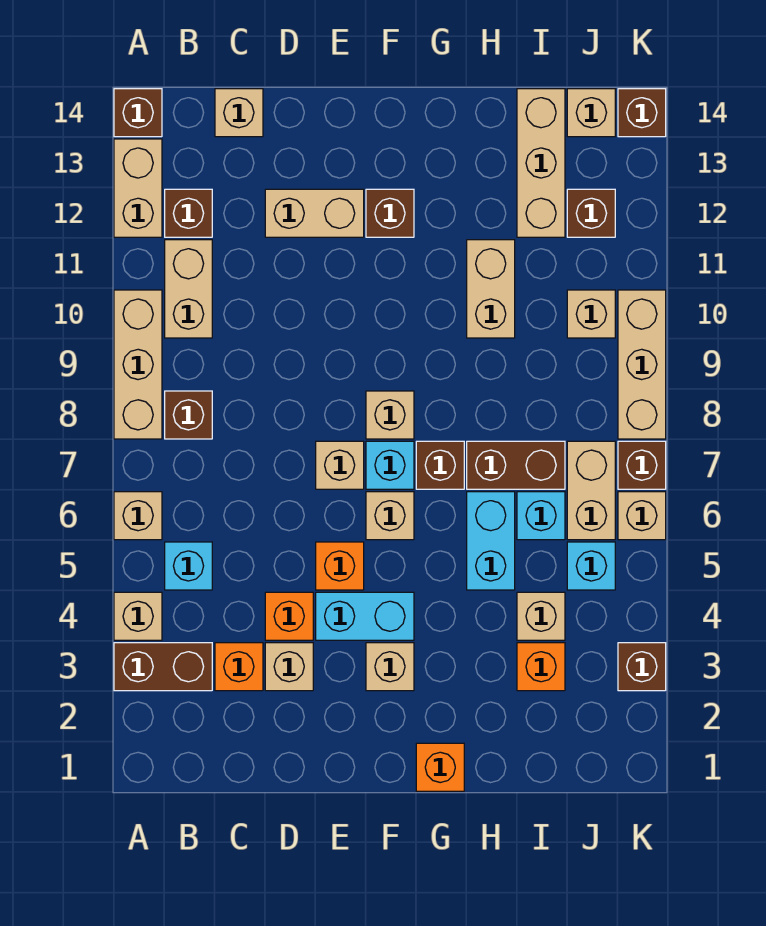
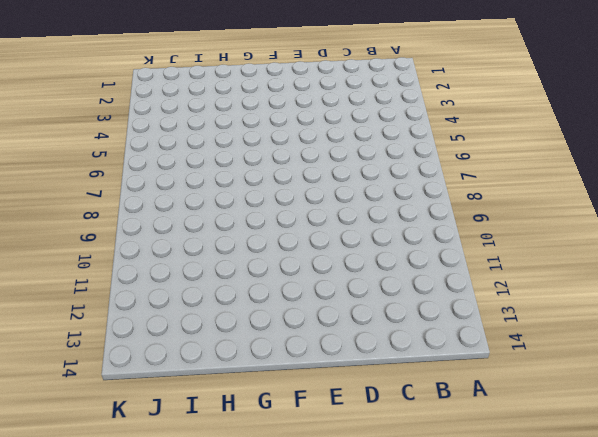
none -> brown 1x2 brick [114,643,212,691]
none -> tan 1x1 brick [114,592,162,640]
none -> tan 1x1 brick [114,492,162,540]
none -> tan 1x3 brick [114,290,162,439]

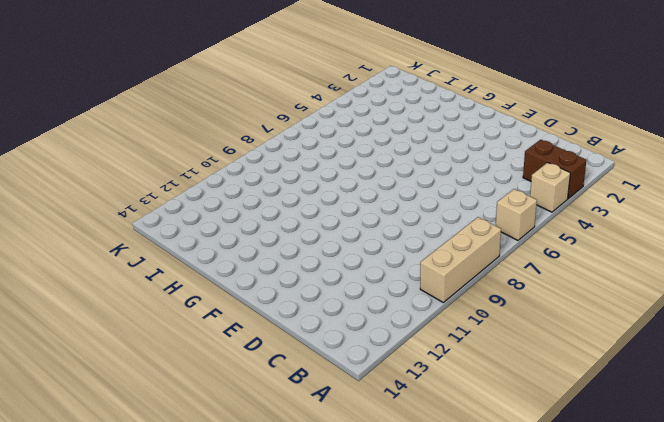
none -> tan 1x2 brick [114,139,162,237]
none -> brown 1x1 brick [114,89,162,137]
none -> cyan 1x1 brick [165,542,212,590]
none -> brown 1x1 brick [165,391,212,439]

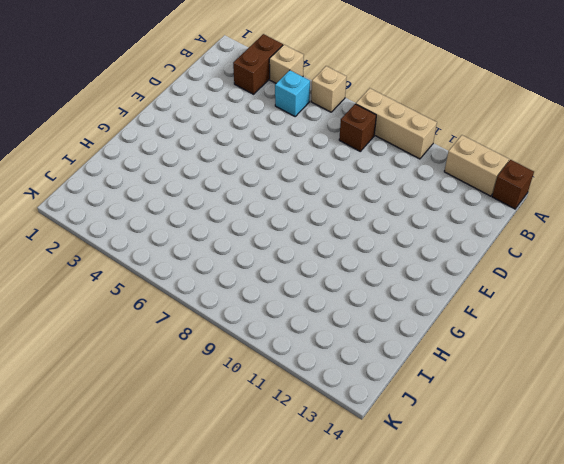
none -> tan 1x2 brick [165,240,212,338]
none -> brown 1x1 brick [165,189,212,237]
none -> orange 1x1 brick [215,643,263,691]
none -> tan 1x1 brick [215,89,263,137]

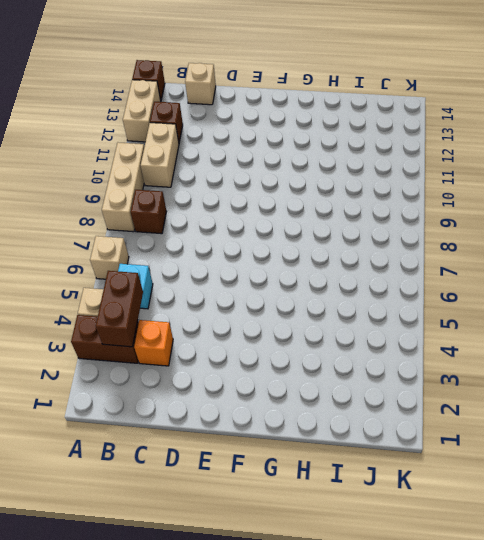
brown 1x2 brick [96,271,143,347] -> brown 1x2 brick turned to [467,441,565,489]
none -> tan 1x1 brick [265,643,313,691]
none -> orange 1x1 brick [265,592,313,640]
none -> tan 1x2 brick [265,189,364,237]
none -> cyan 1x2 brick [316,592,414,640]

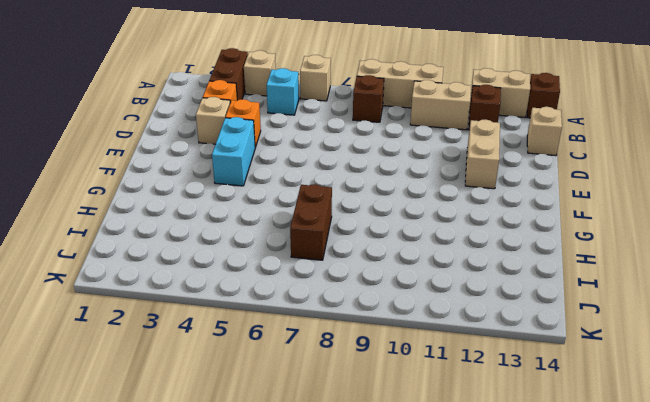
none -> orange 1x1 brick [316,542,364,590]
none -> tan 1x1 brick [316,441,364,489]
none -> tan 1x1 brick [366,643,414,691]
none -> tan 1x1 brick [366,492,414,540]

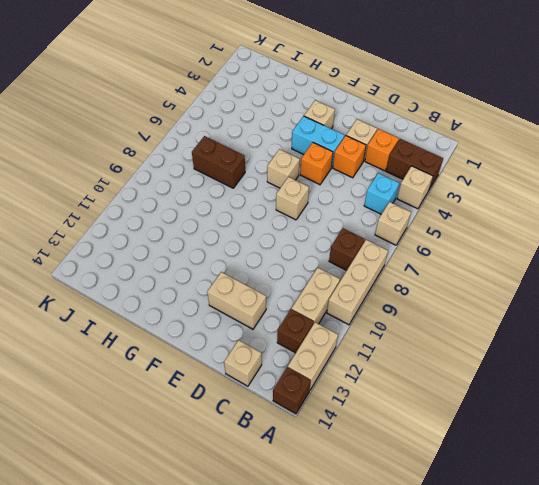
none -> cyan 1x1 brick [366,441,414,489]
none -> tan 1x1 brick [366,391,414,439]
none -> brown 1x1 brick [366,189,414,237]
none -> orange 1x1 brick [416,743,464,791]

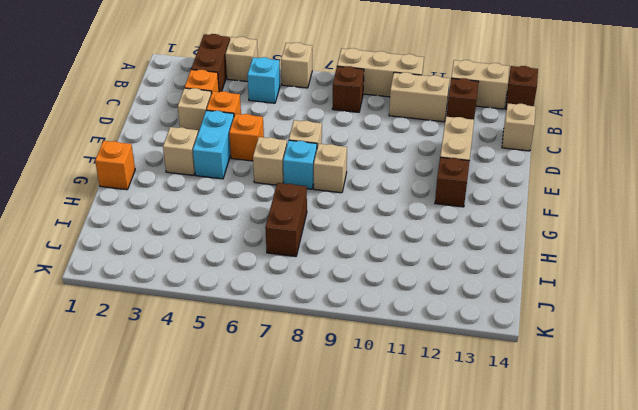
none -> brown 1x1 brick [416,441,464,489]
none -> cyan 1x2 brick [467,492,515,590]
none -> tan 1x2 brick [467,240,515,338]
none -> orange 1x1 brick [517,643,565,691]

